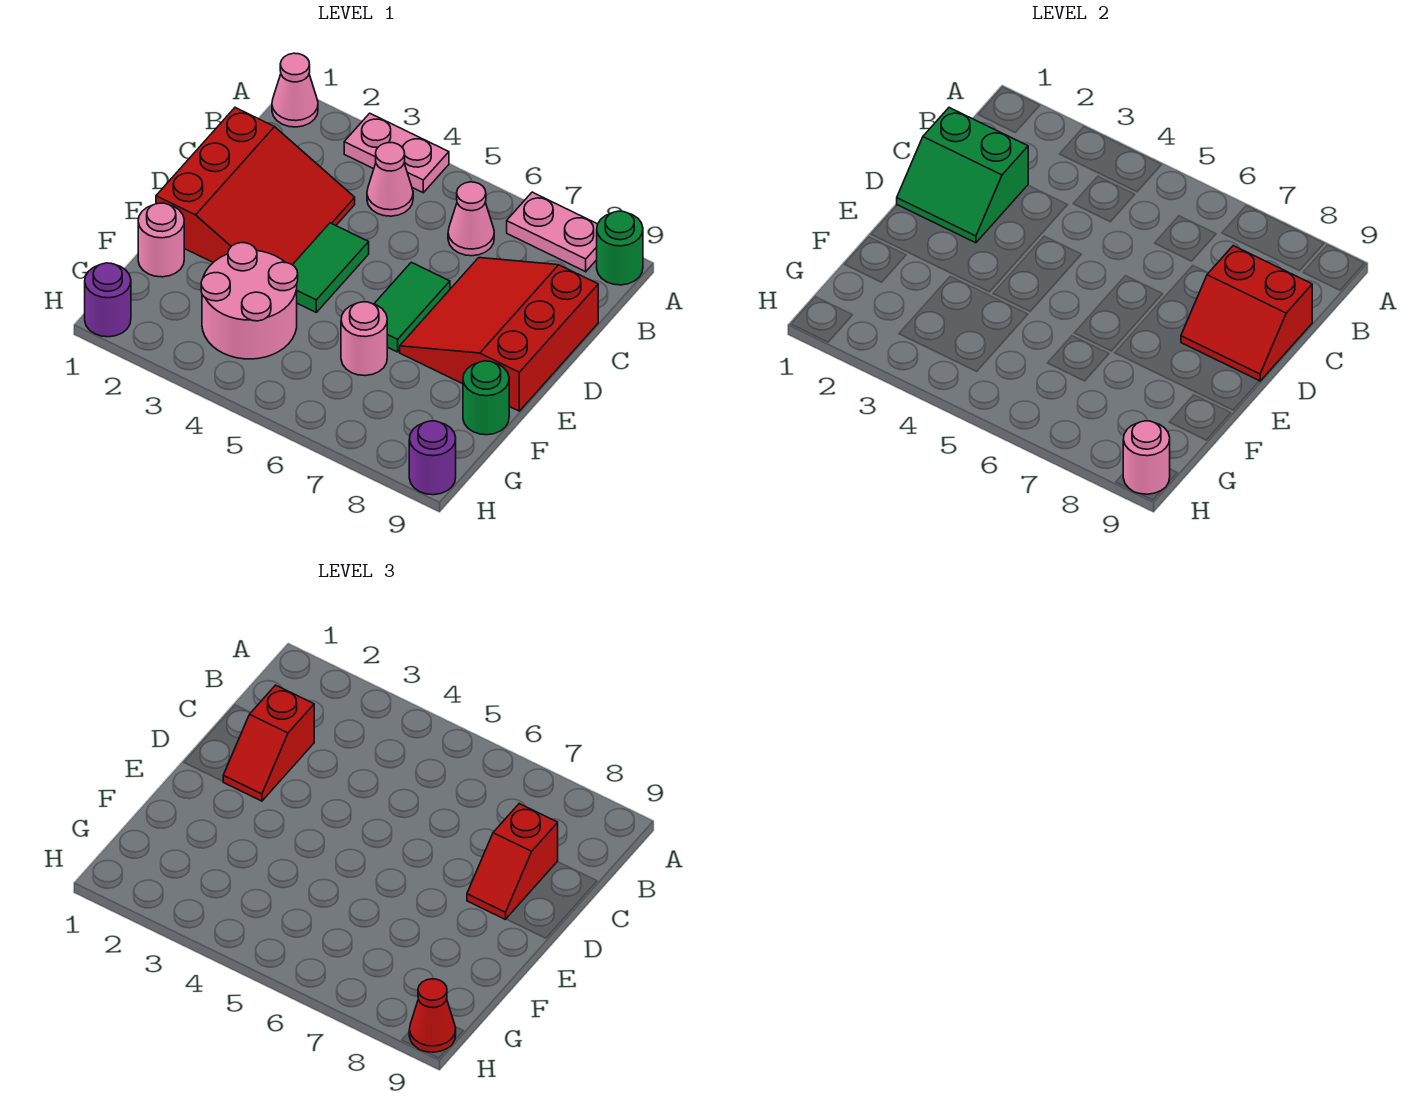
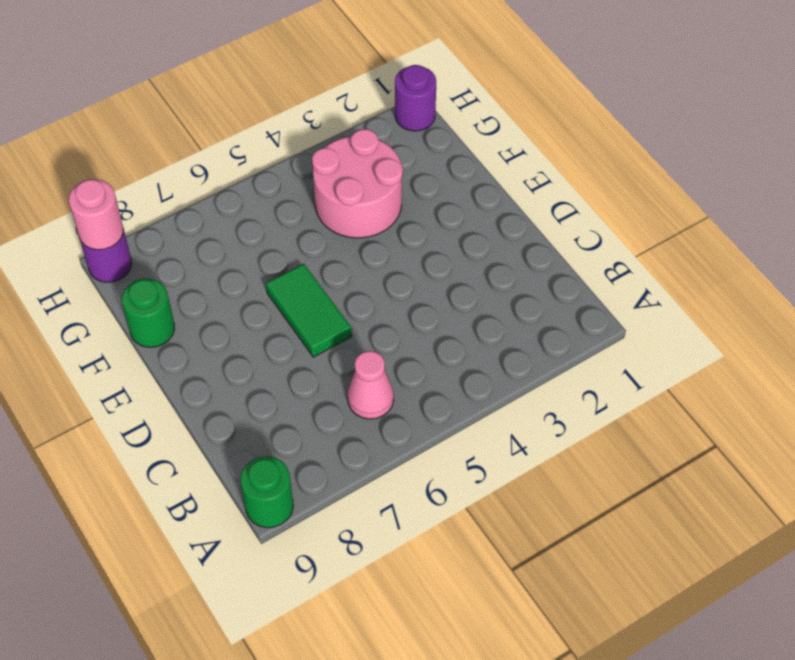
none -> pink 1x1 cone [272,53,318,127]
none -> pink 1x2 plate [344,113,449,193]
none -> pink 1x2 plate [507,192,597,272]

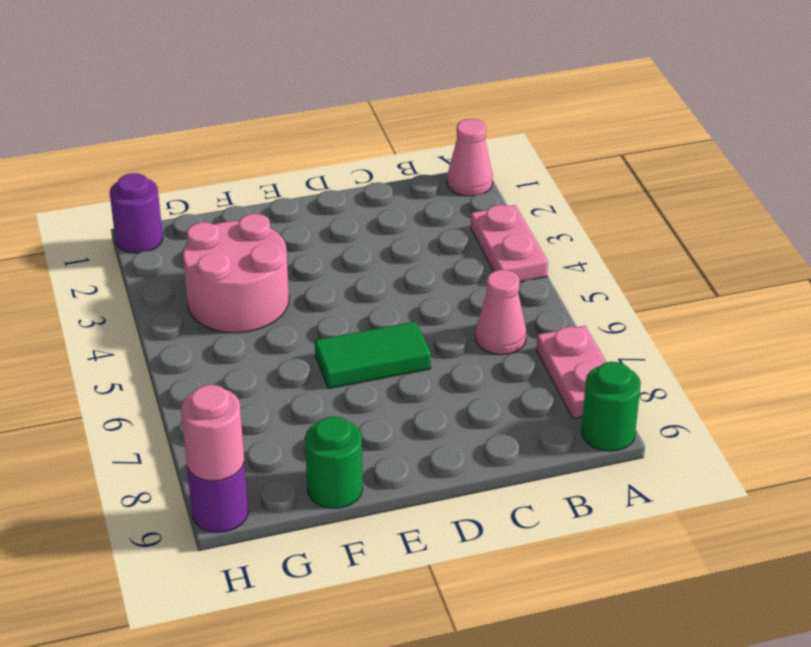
none -> pink 1x1 cone [367,143,413,216]
none -> red 3x3 slope [156,108,355,265]
none -> red 3x3 slope [400,258,598,411]

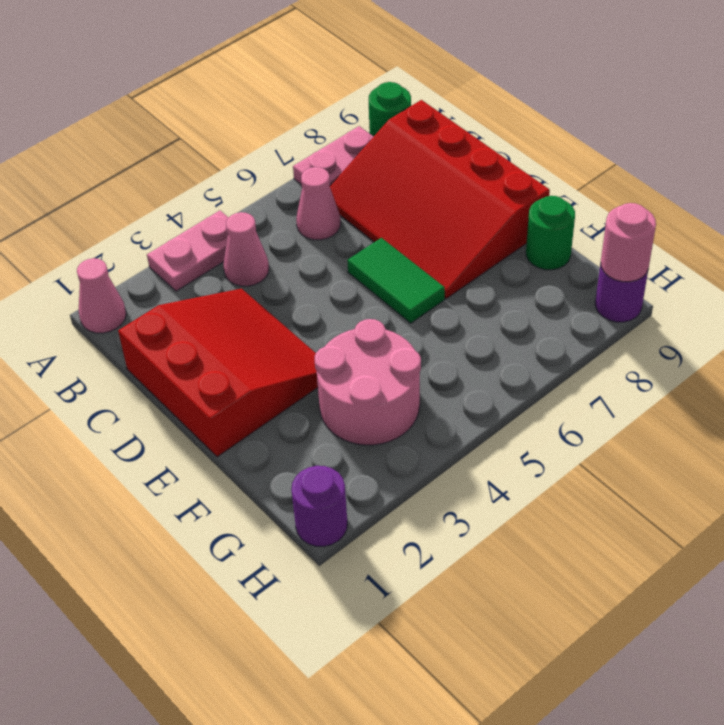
red 3x4 slope [330,100,550,298] -> red 3x3 slope [400,258,598,411]
none -> green 1x2 tile [293,223,369,312]
none -> pink 1x1 round brick [138,203,184,277]
none -> pink 1x1 round brick [341,302,387,376]

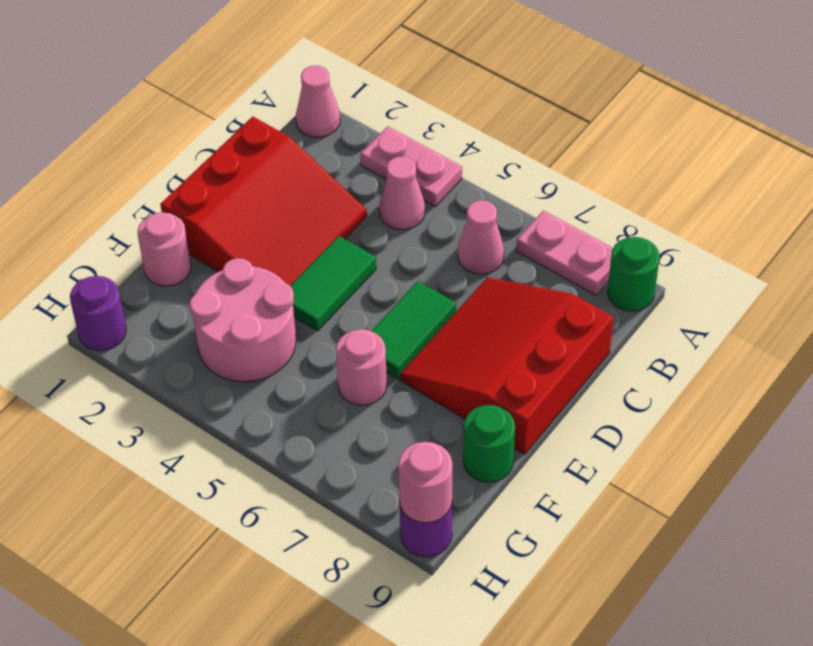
none -> green 2x2 slope [897,108,1028,243]
none -> red 2x2 slope [1181,246,1312,381]
none -> red 1x2 slope [223,685,314,801]

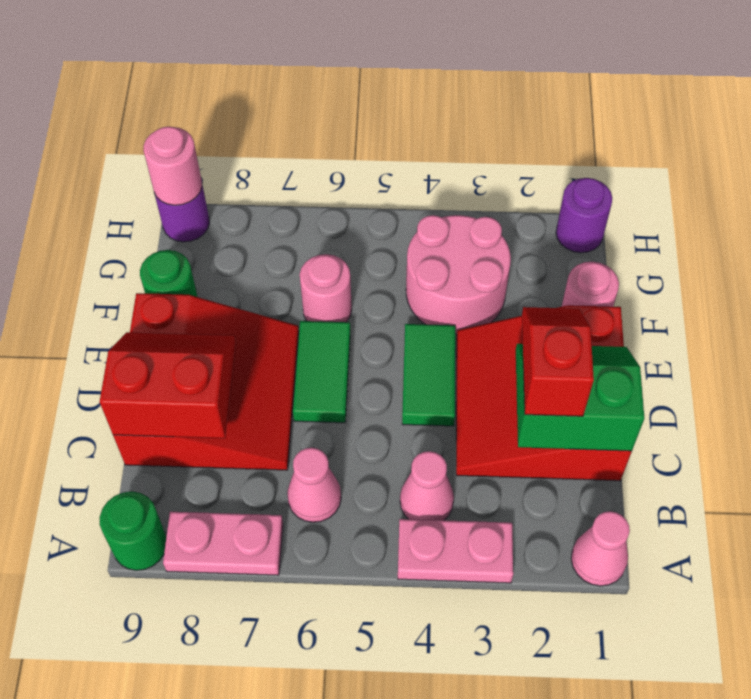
none -> red 1x2 slope [467,804,558,920]
none -> red 1x1 cone [409,979,456,1052]

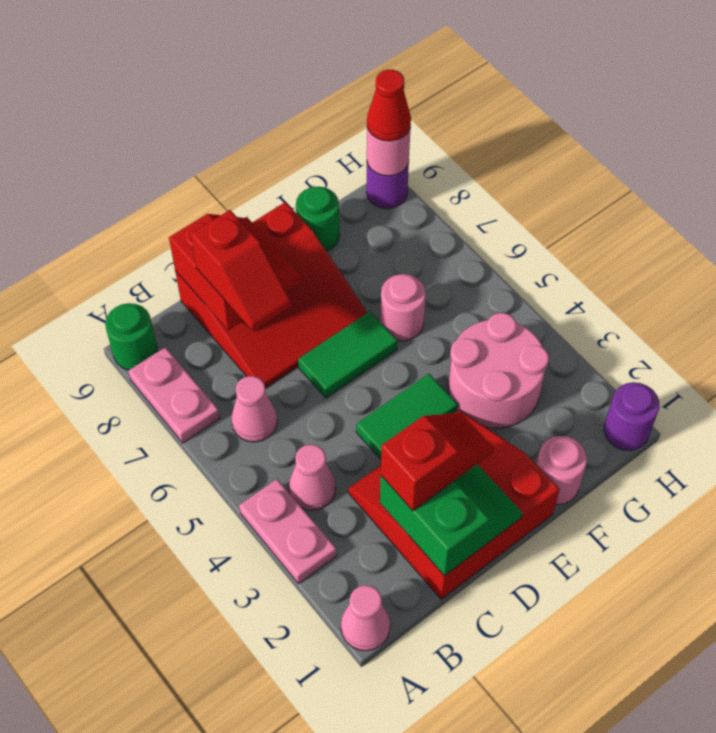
red 1x2 slope [191,210,291,331] -> red 1x2 slope turned to [467,804,558,920]

